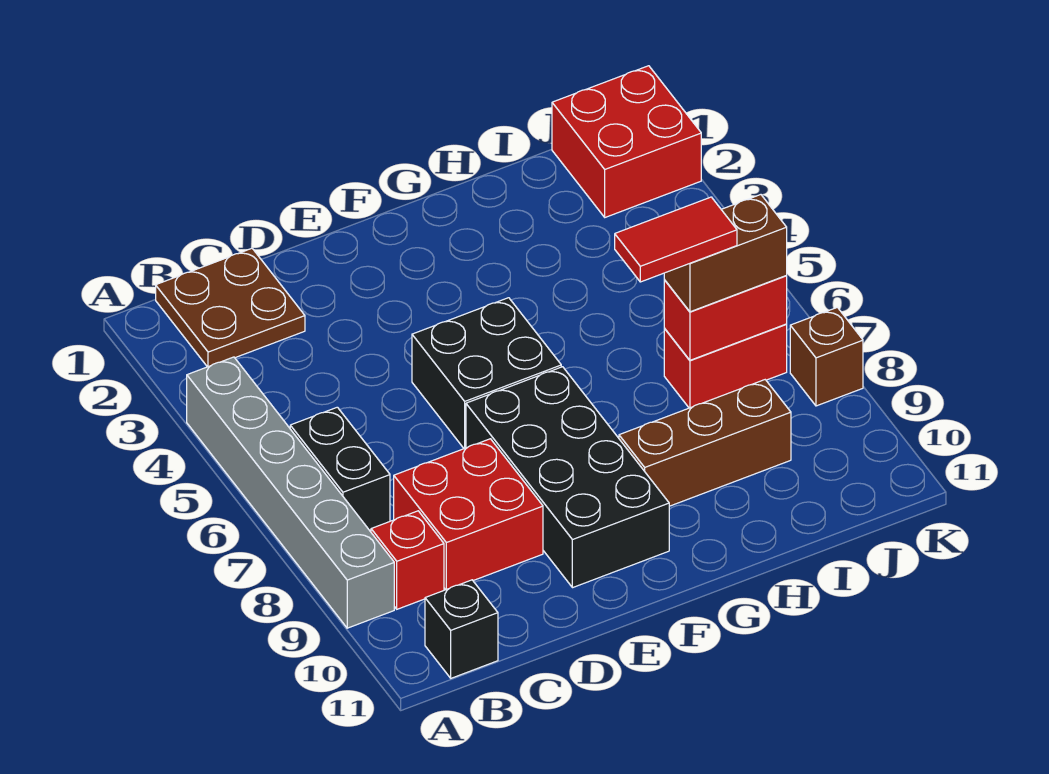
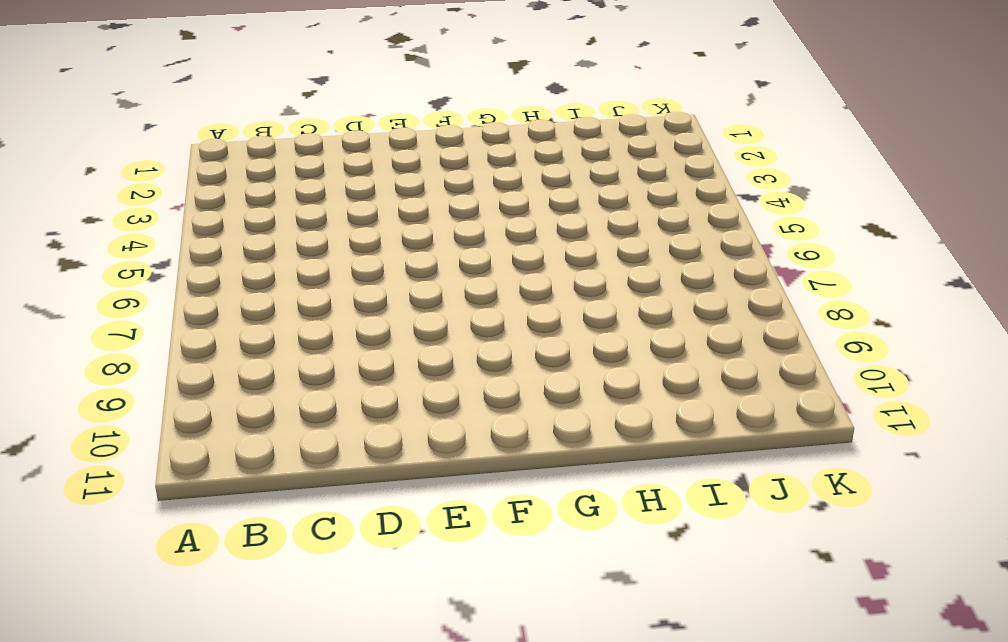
none -> grey 1x6 brick [187,357,394,628]
none -> brown 2x2 plate [156,248,305,367]
none -> black 1x2 brick [290,407,390,530]

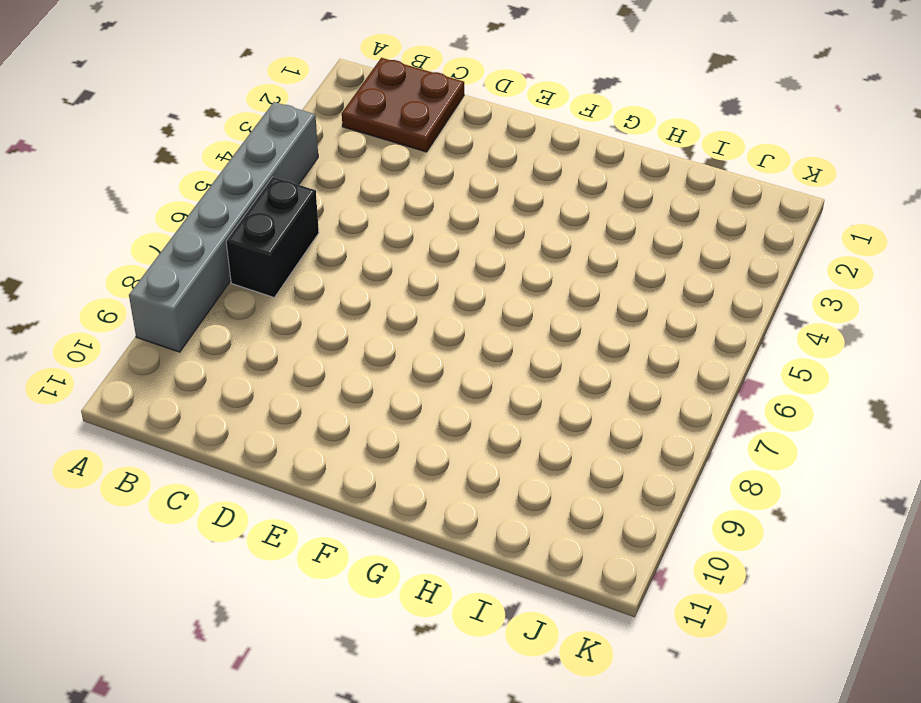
none -> red 1x1 brick [371,511,444,609]
none -> black 1x1 brick [425,580,498,678]
none -> red 2x2 brick [394,439,543,590]

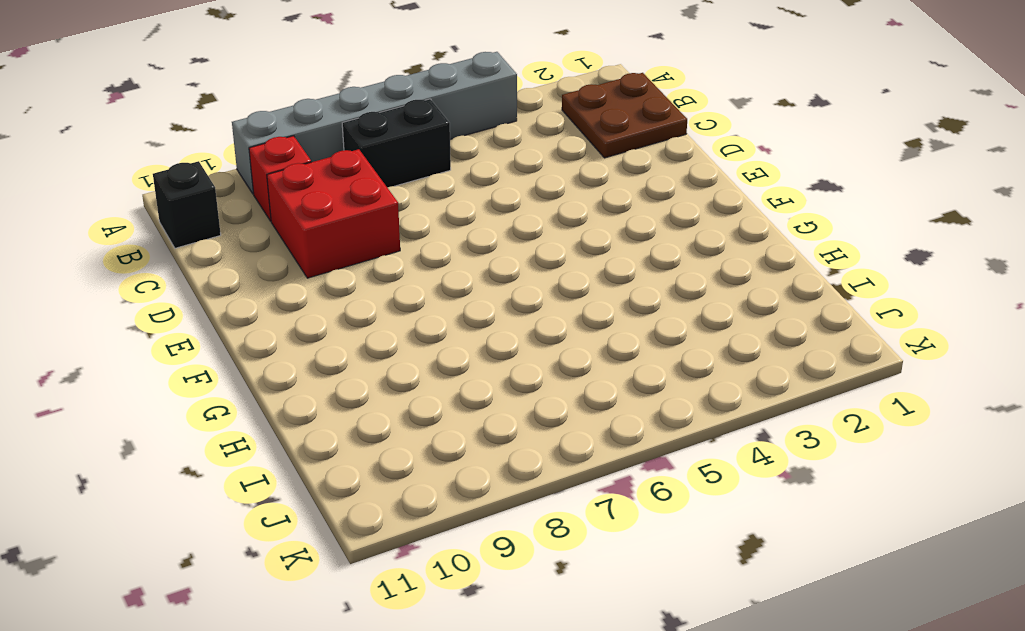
none -> black 2x2 brick [412,298,561,449]
none -> black 2x4 brick [466,367,669,588]
none -> brown 1x3 brick [619,380,791,506]

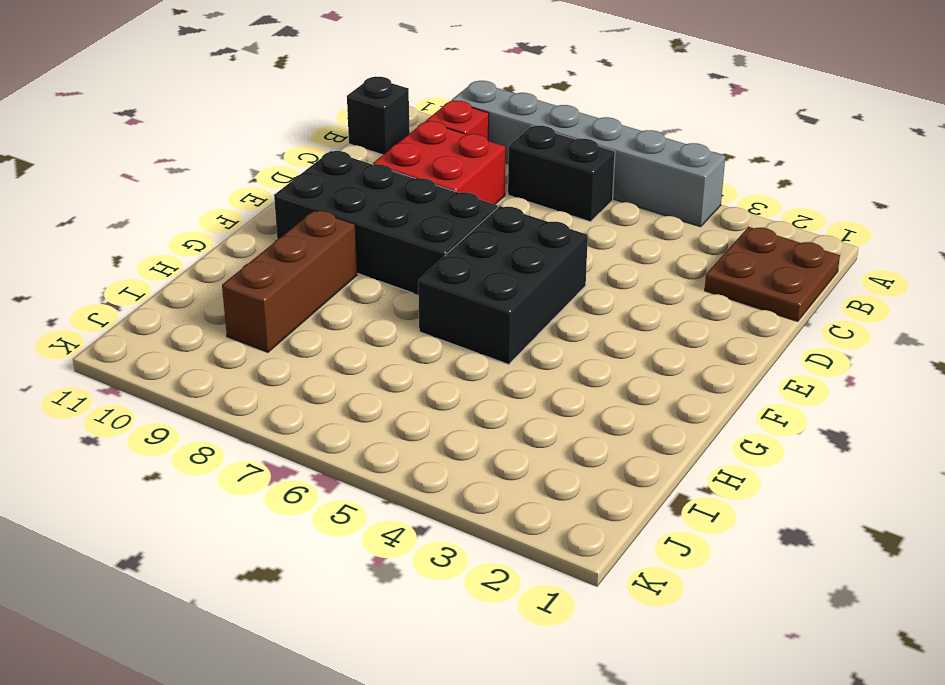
black 2x3 brick [418,206,588,364] -> black 2x2 brick [412,298,561,449]
none -> red 1x2 brick [664,324,787,408]
none -> red 2x2 brick [552,66,701,217]
none -> brown 1x1 brick [790,307,863,406]

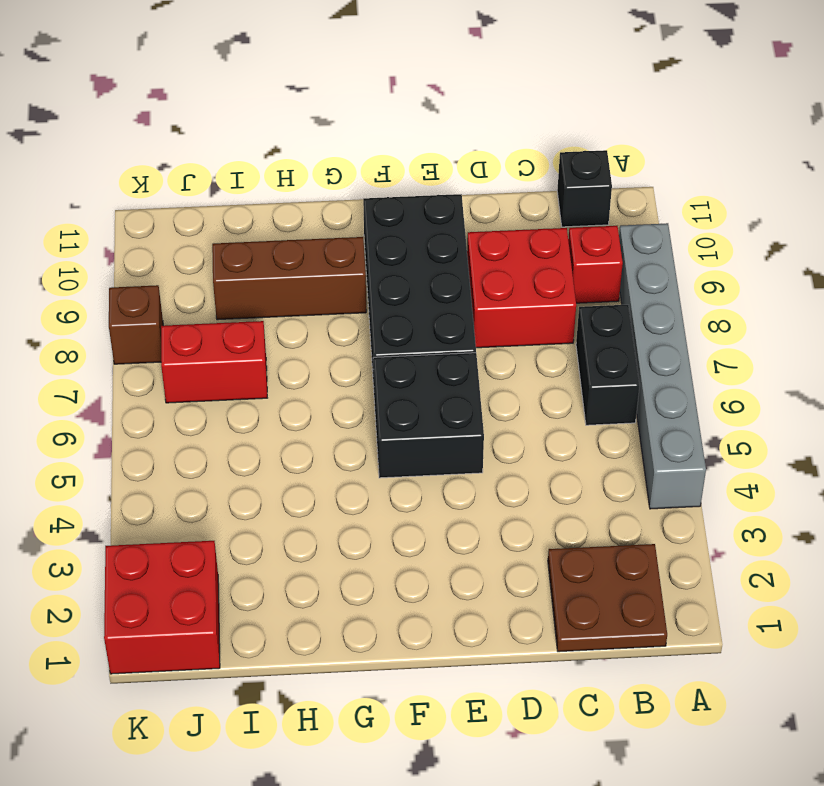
none -> red 1x2 brick [664,276,787,360]
none -> brown 1x2 brick [664,195,787,312]
none -> red 1x2 tile [615,197,737,282]

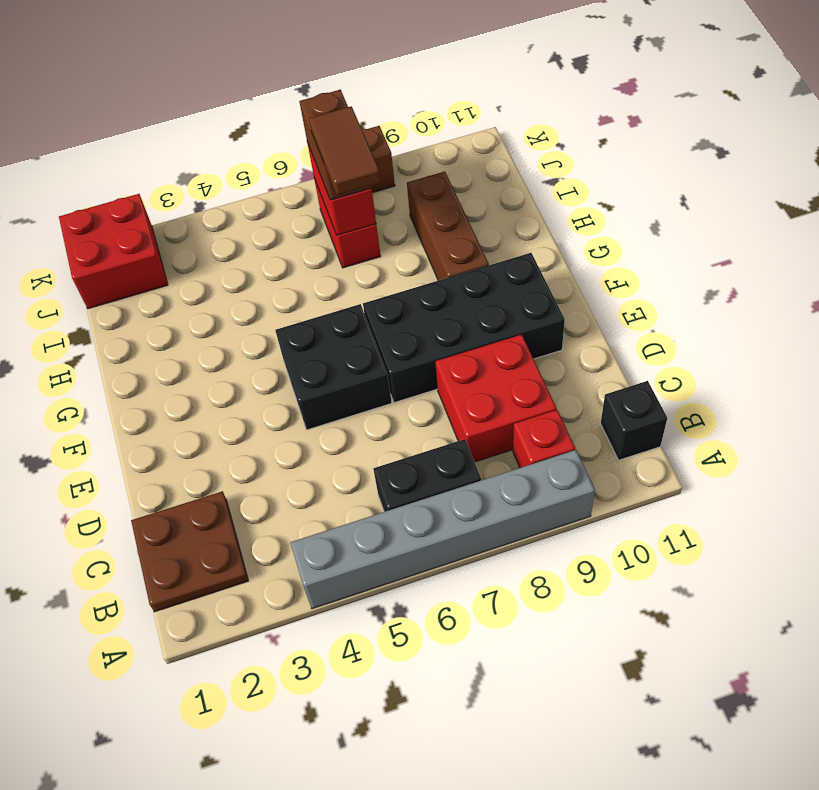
brown 1x2 tile [309,106,380,195] -> red 1x2 tile [615,197,737,282]

